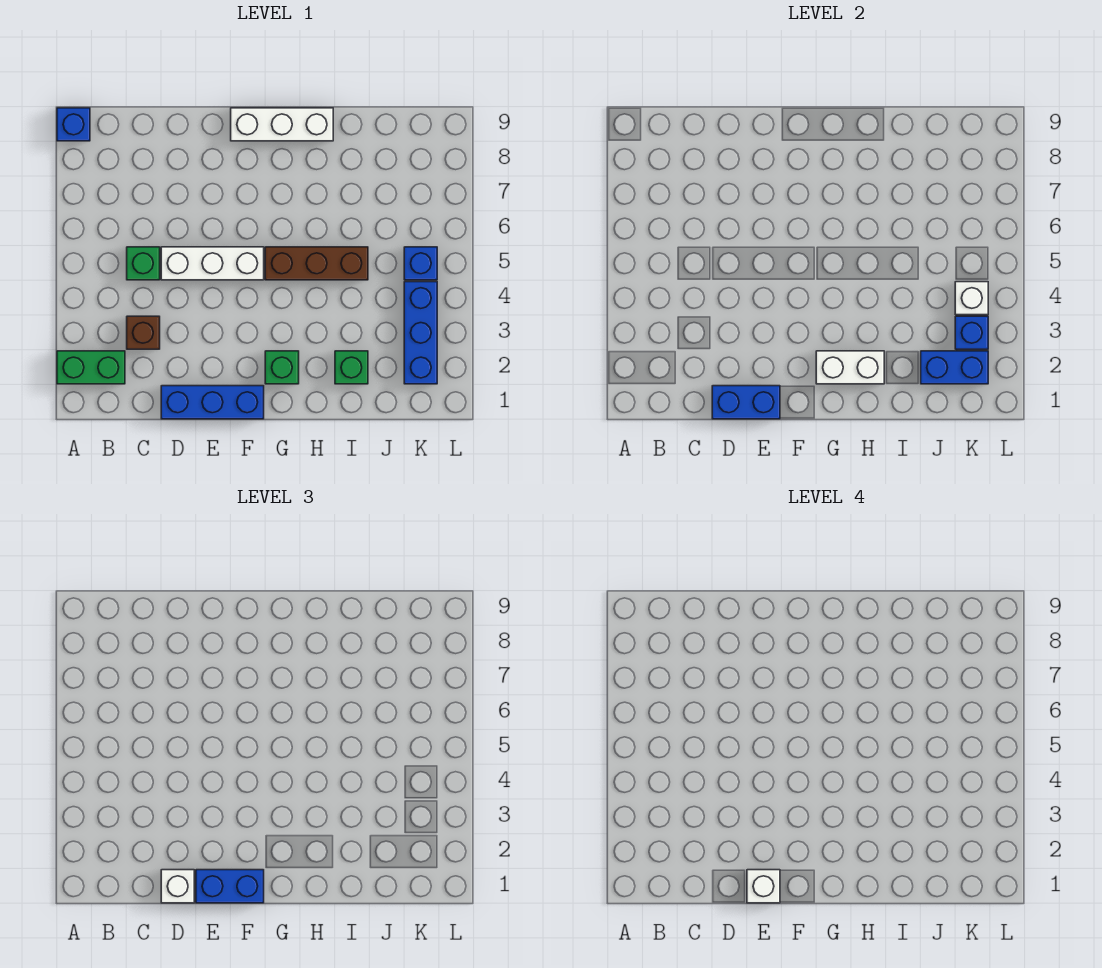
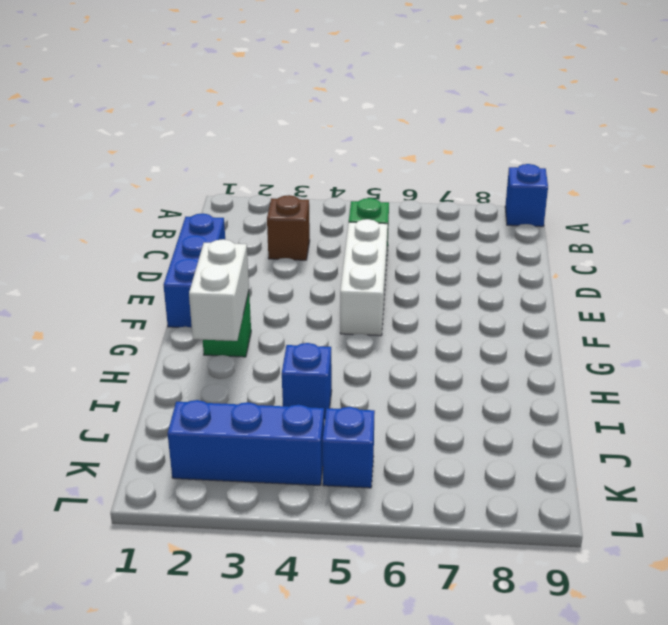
blue 1x1 brick [282,343,332,419] -> blue 1x1 brick moved to [955,316,988,349]
none -> green 1x2 brick [57,351,125,384]
none -> white 1x3 brick [231,108,333,141]
none -> brown 1x3 brick [265,247,368,280]

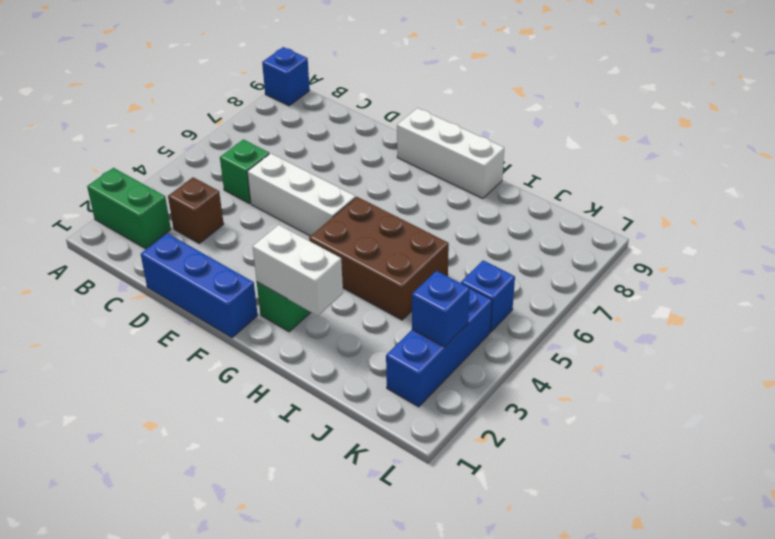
brown 2x3 brick [309,197,449,320] -> brown 1x3 brick [265,247,368,280]
none -> green 1x1 brick [335,351,368,384]
none -> blue 1x2 brick [712,386,780,419]
none -> blue 1x2 brick [921,351,988,384]

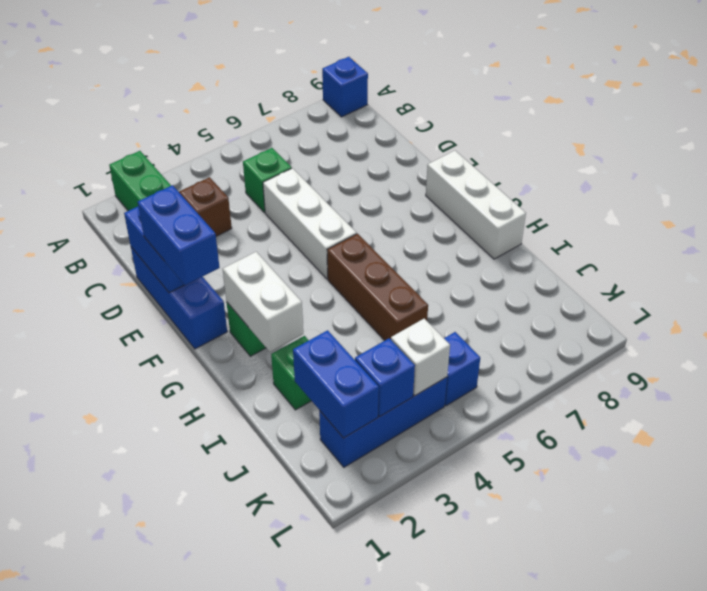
none -> white 1x1 brick [161,870,194,903]
none -> white 1x1 brick [747,870,780,903]

